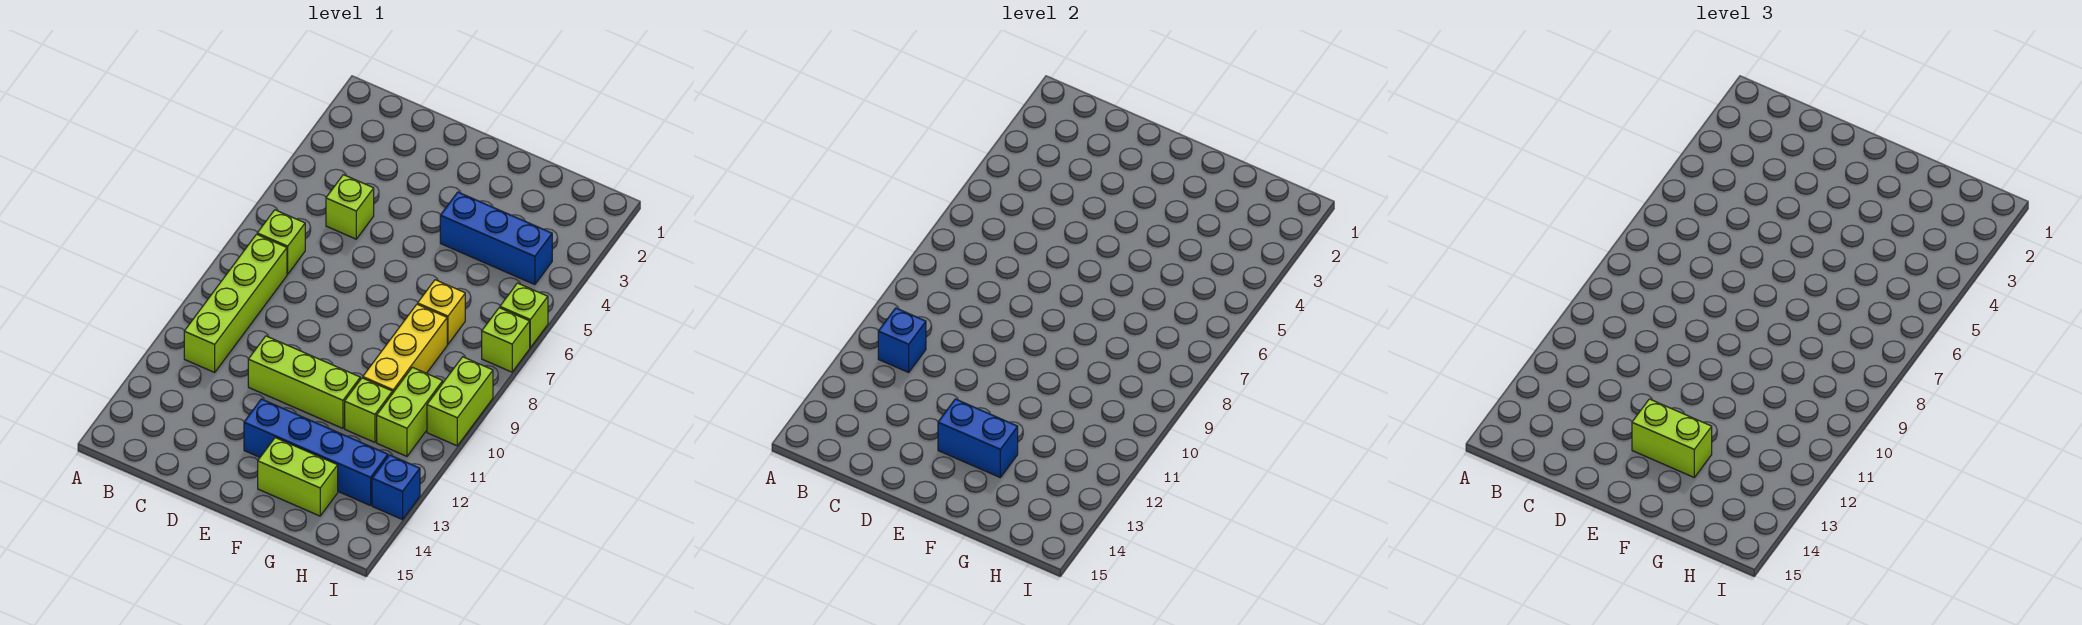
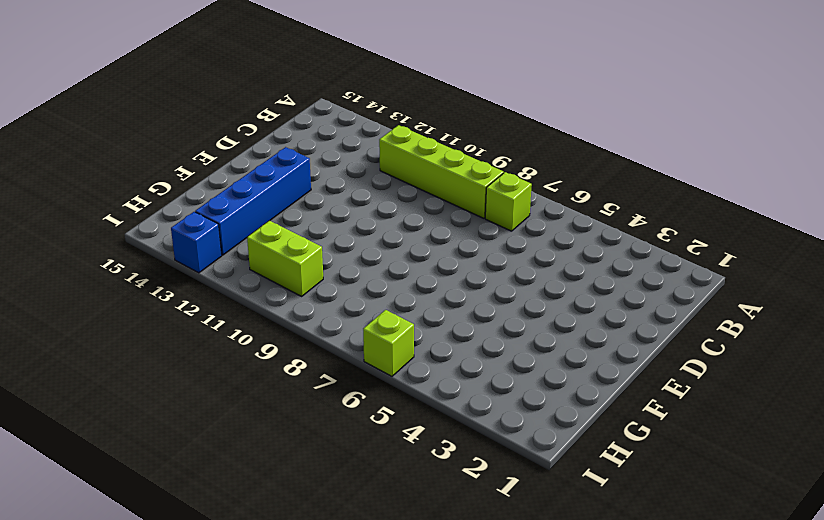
none -> lime 1x1 brick [326,175,374,239]
none -> lime 1x3 brick [248,336,360,428]
none -> blue 1x3 brick [440,192,552,285]

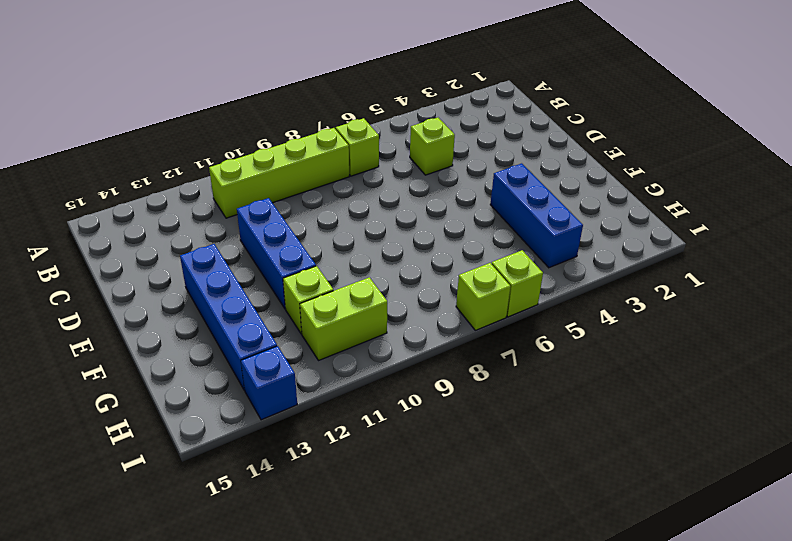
blue 1x3 brick [237,198,316,309] -> lime 1x3 brick [248,336,360,428]
none -> lime 1x2 brick [258,438,338,516]
none -> yellow 1x1 brick [418,280,465,344]
none -> yellow 1x3 brick [363,304,447,394]

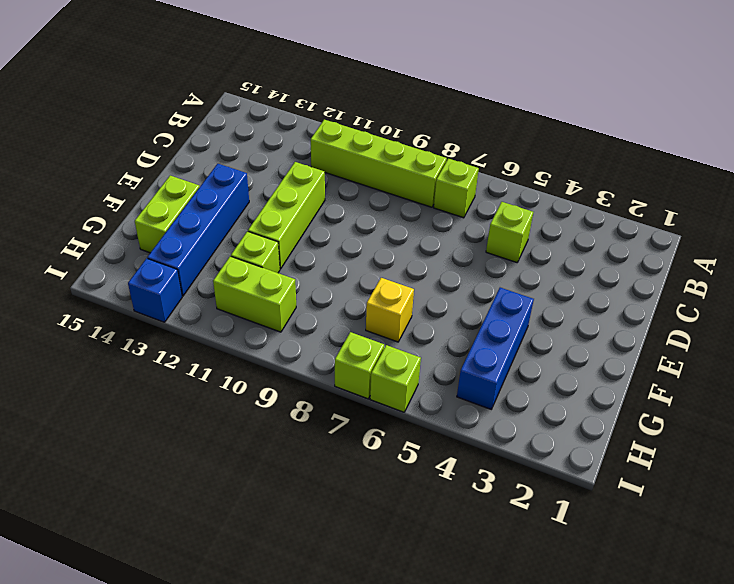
none -> yellow 1x3 brick [363,304,447,394]
none -> lime 1x2 brick [427,357,493,446]
none -> blue 1x1 brick [878,308,926,372]

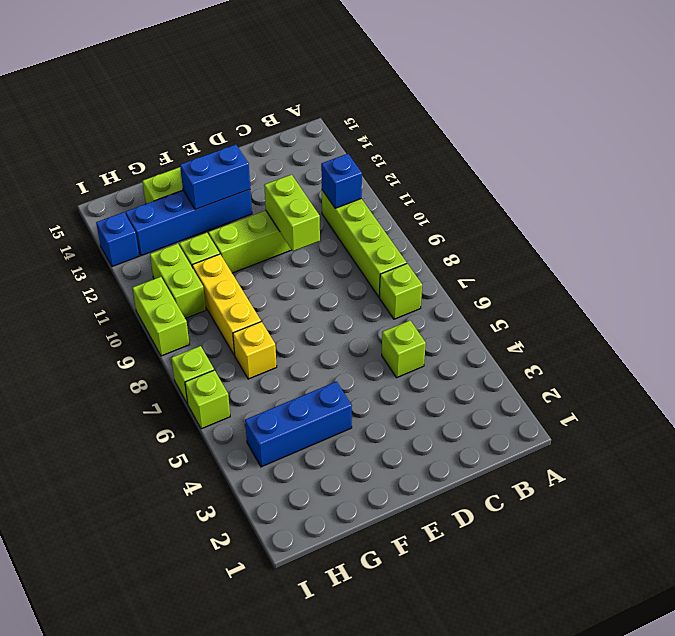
lime 1x2 brick [264,175,320,251] -> lime 1x2 brick turned to [1632,399,1712,477]

